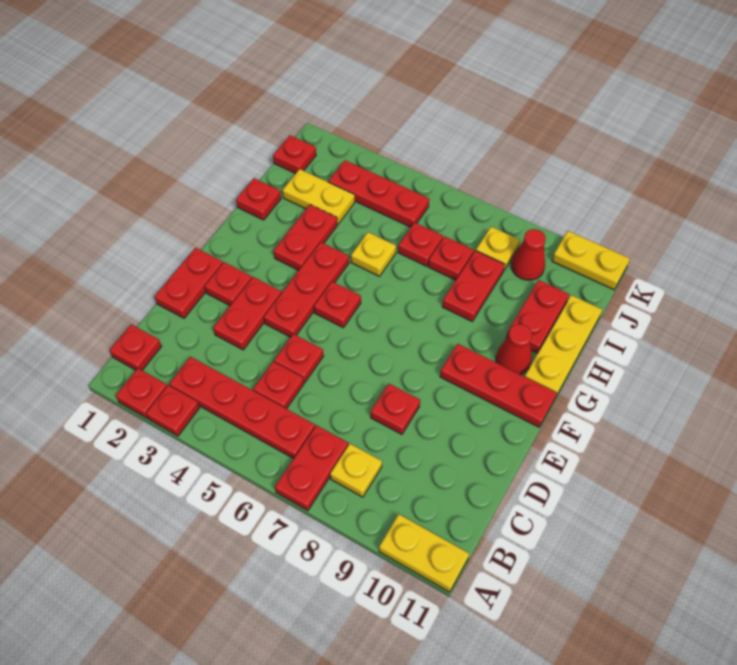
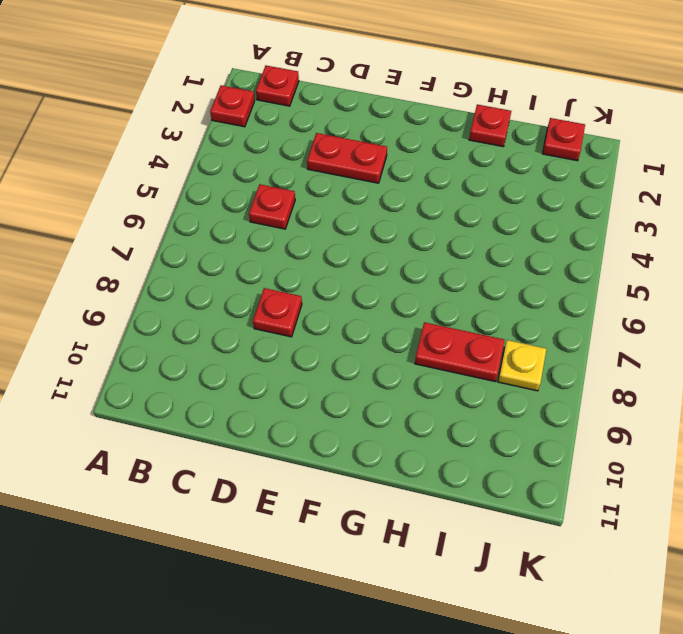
none -> red 1x1 plate [146,385,199,436]
none -> red 1x2 plate [275,425,348,511]
none -> yellow 1x2 plate [379,514,469,592]
none -> red 1x4 plate [169,357,315,459]

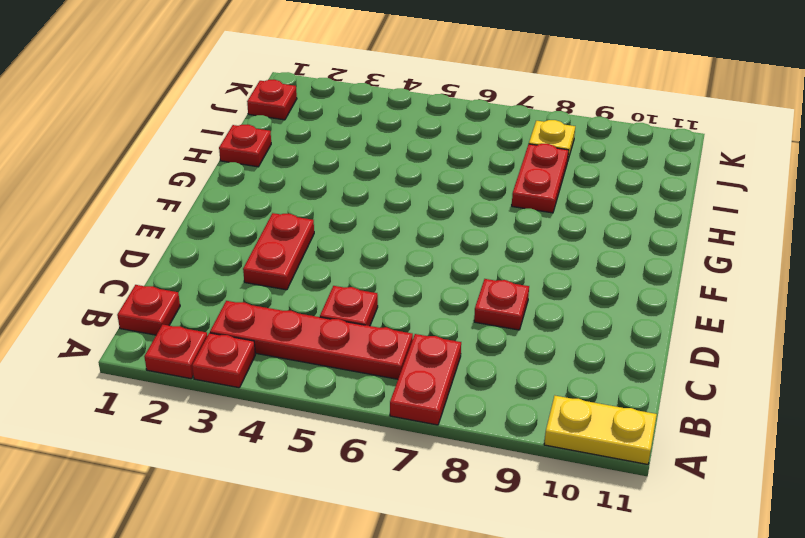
none -> yellow 1x1 plate [330,444,382,497]
none -> red 1x2 plate [155,248,223,318]
none -> red 1x1 plate [274,334,323,382]
none -> red 1x1 plate [205,262,252,305]

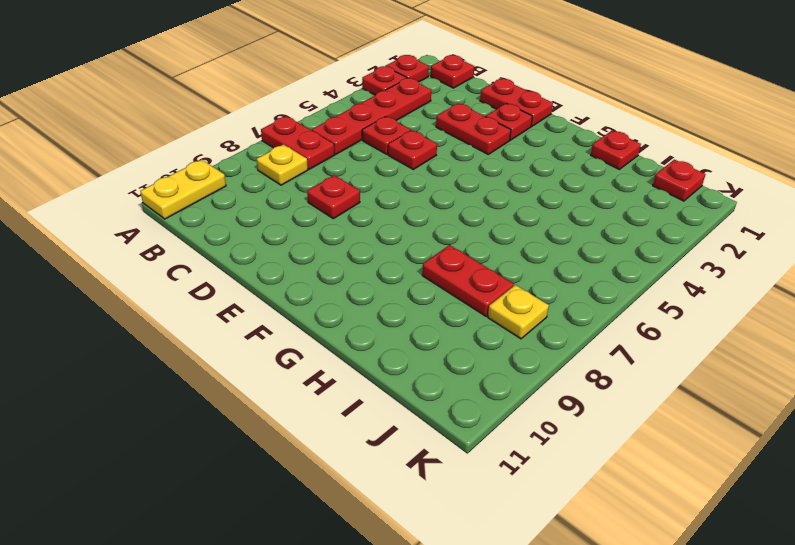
none -> red 1x3 plate [264,242,349,337]
none -> red 1x1 plate [314,282,361,327]
none -> red 1x3 plate [440,344,557,427]
none -> red 1x2 plate [274,205,337,270]

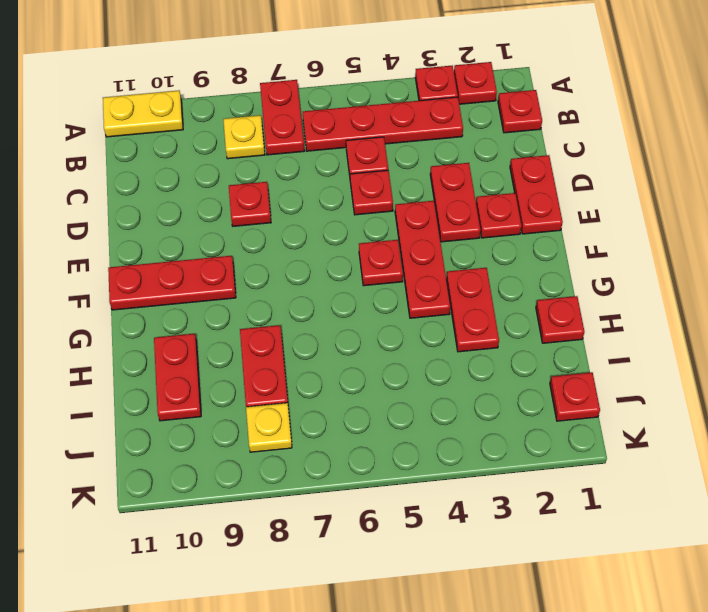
none -> red 1x1 cone [496,324,532,375]
none -> yellow 1x3 plate [525,295,602,396]
none -> yellow 1x1 plate [351,232,396,276]
none -> yellow 1x2 plate [282,169,355,224]

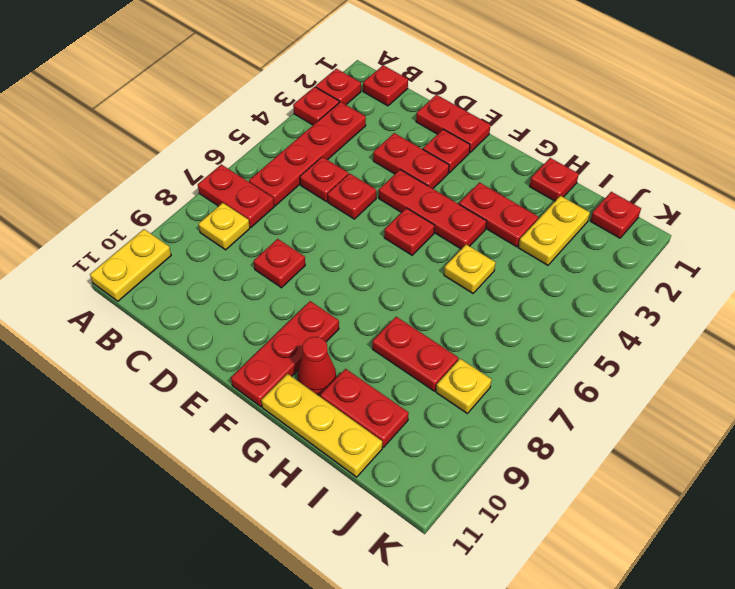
none -> red 1x1 plate [398,222,443,266]
none -> red 1x1 plate [428,237,474,280]
none -> red 1x3 plate [328,160,429,227]
none -> red 1x1 cone [511,229,546,280]

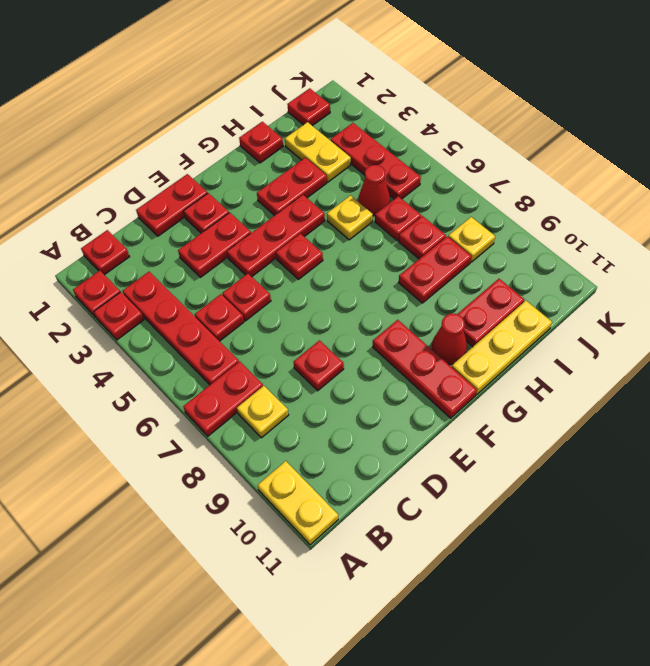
red 1x1 cone [358,165,390,215] -> red 1x1 cone moved to [511,229,546,280]
none -> yellow 1x2 plate [552,231,630,290]

